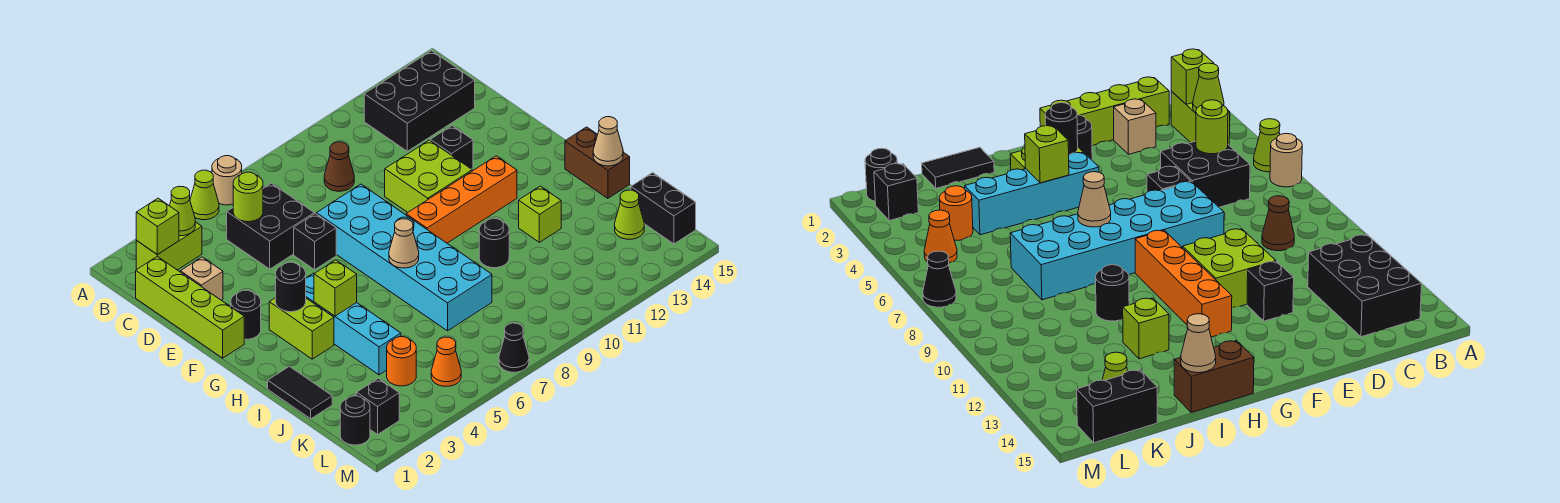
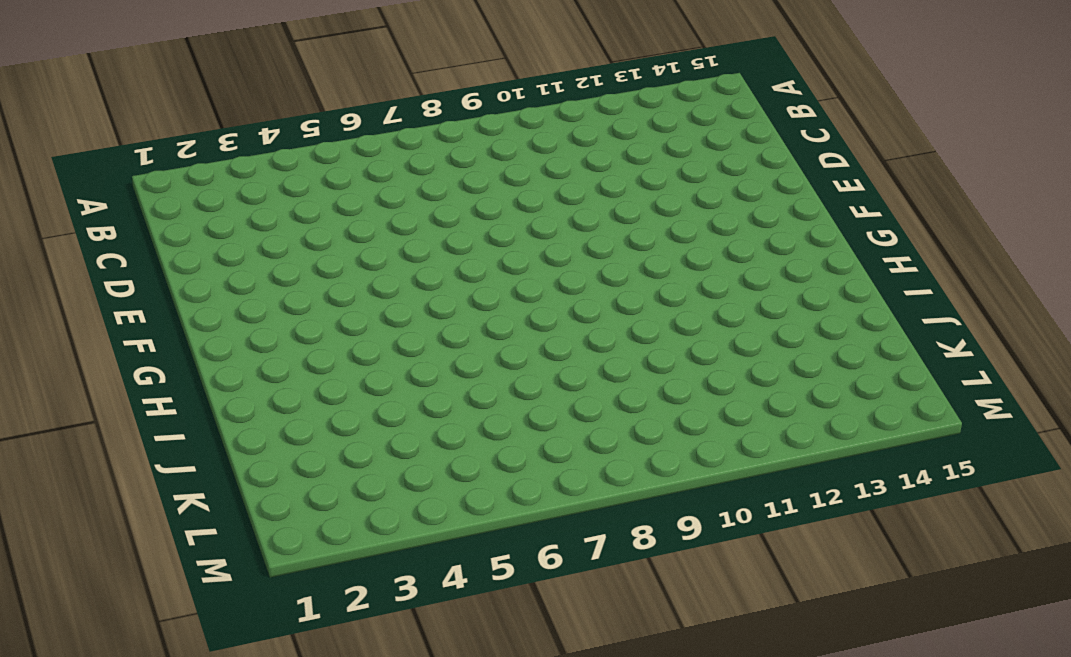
none -> lime 1x1 cone [190,170,219,220]
none -> tan 1x1 round brick [212,156,242,205]
none -> lime 1x2 brick [136,222,202,270]
none -> black 2x3 brick [364,51,475,151]

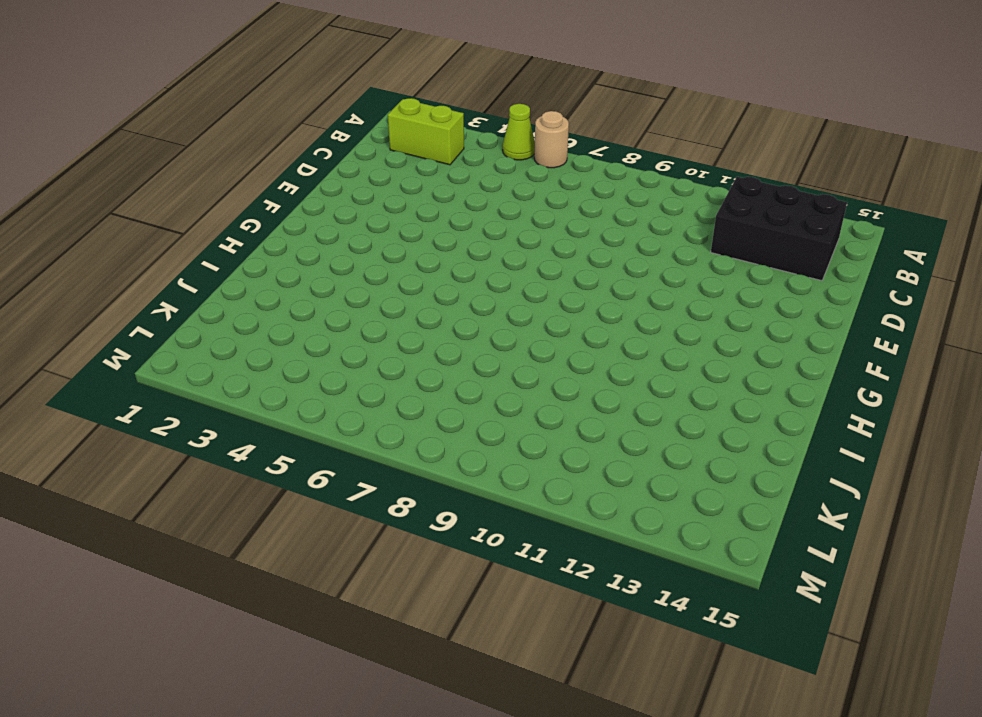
none -> lime 1x4 brick [136,256,244,358]
none -> black 2x2 brick [227,183,314,269]
none -> brown 1x1 cone [324,142,354,191]
none -> tan 1x1 brick [180,257,223,300]

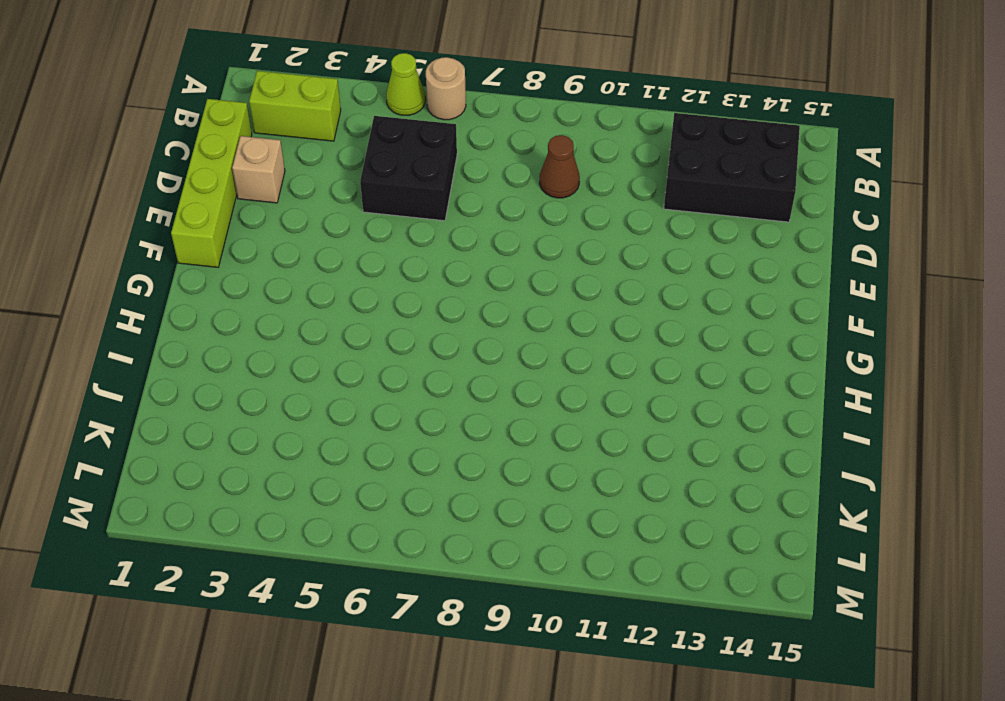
none -> black 1x1 brick [294,213,336,270]
none -> cyan 2x6 brick [316,184,492,331]
none -> lime 2x2 brick [385,140,472,213]
none -> black 1x1 brick [430,126,473,169]

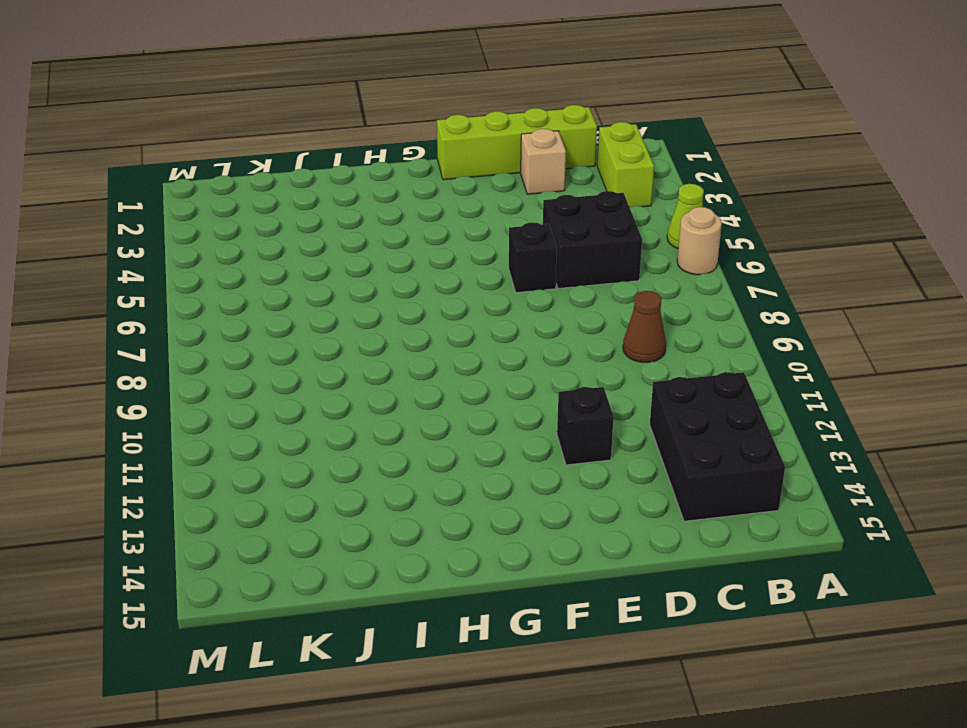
none -> cyan 2x6 brick [316,184,492,331]
none -> lime 2x2 brick [385,140,472,213]
none -> black 1x1 round brick [231,290,261,339]
none -> lime 1x2 brick [269,298,334,359]

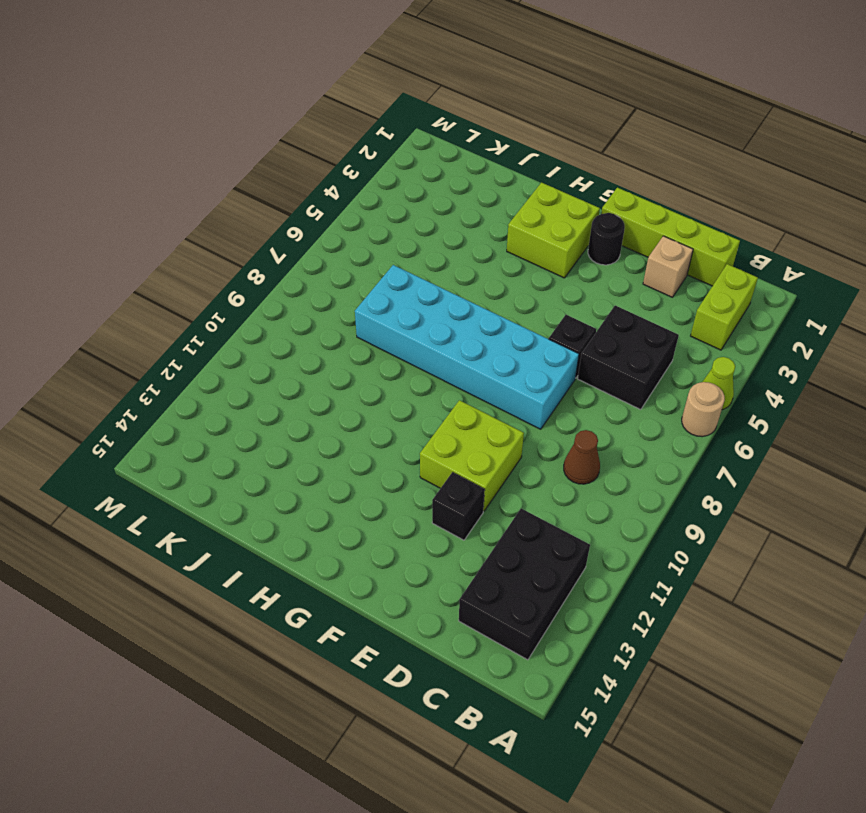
lime 2x2 brick [507,183,600,278] -> lime 1x2 brick [269,298,334,359]
none -> cyan 1x4 brick [306,273,401,375]
none -> orange 1x4 brick [406,156,517,243]
none -> brown 1x2 brick [565,127,630,198]
none -> black 1x2 tile [268,366,332,419]

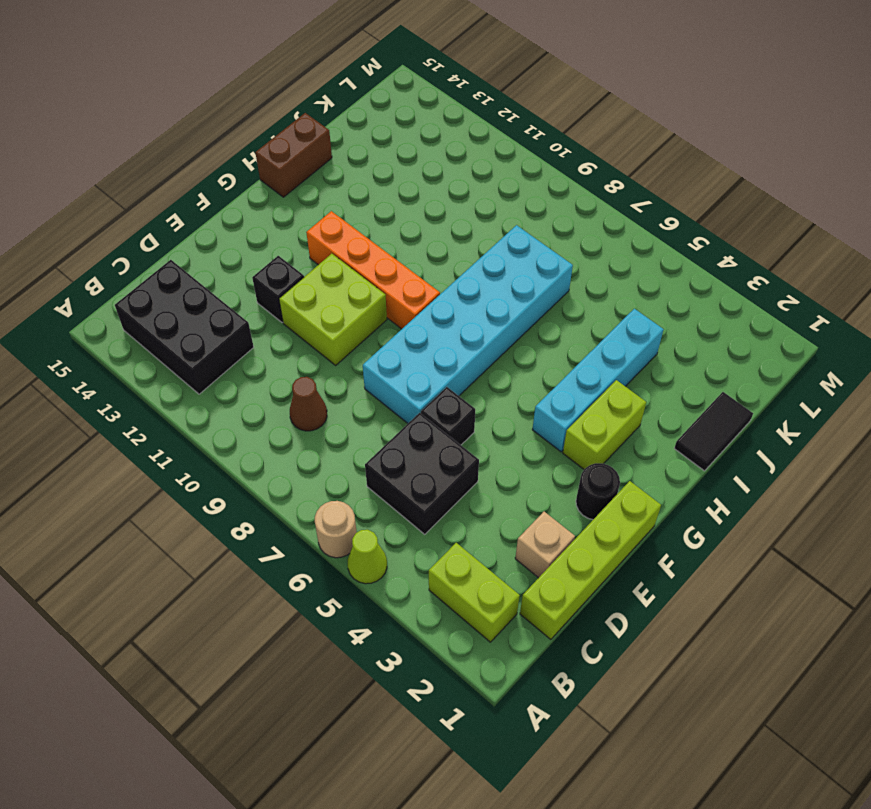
none -> black 1x1 round brick [479,218,509,268]
none -> lime 1x1 brick [519,186,561,242]
none -> orange 1x1 round brick [387,337,416,386]
none -> lime 1x1 cone [615,190,644,239]

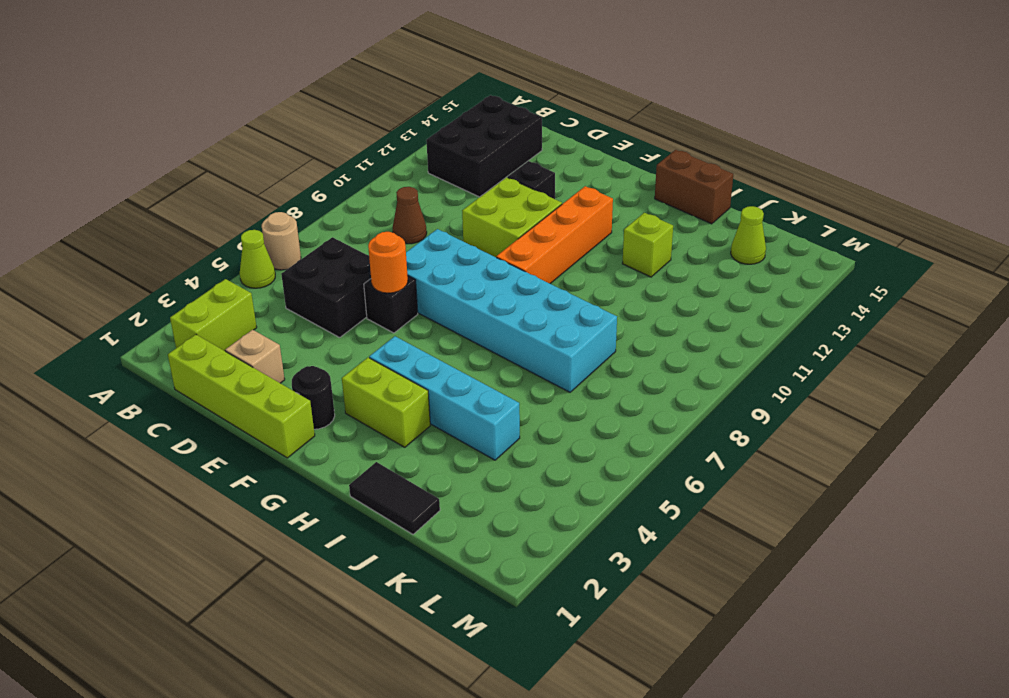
orange 1x1 round brick [368,232,408,293] -> orange 1x1 round brick moved to [387,337,416,386]
none -> black 1x1 round brick [479,218,509,268]
none -> black 1x2 brick [631,173,696,244]
none -> black 1x1 round brick [340,396,370,445]
none -> black 1x1 brick [357,378,399,434]

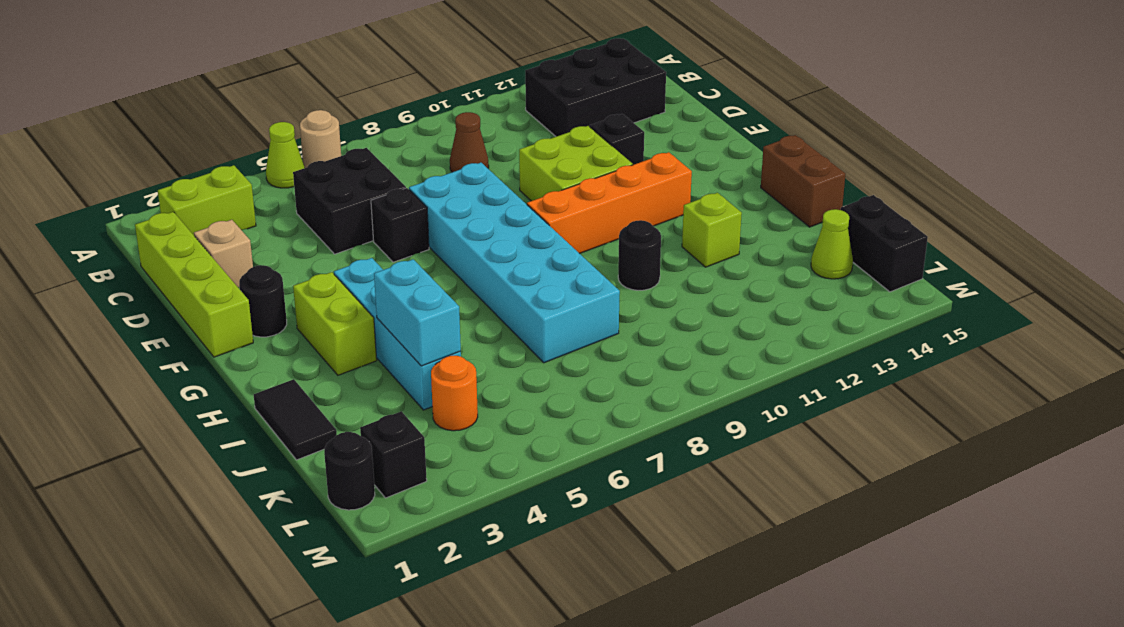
cyan 1x2 brick [374,259,461,366] -> none
none -> orange 1x1 cone [431,337,461,386]
none -> black 1x1 cone [499,323,529,372]
none -> lime 1x1 brick [136,198,179,255]
none -> lime 1x1 cone [170,186,195,236]

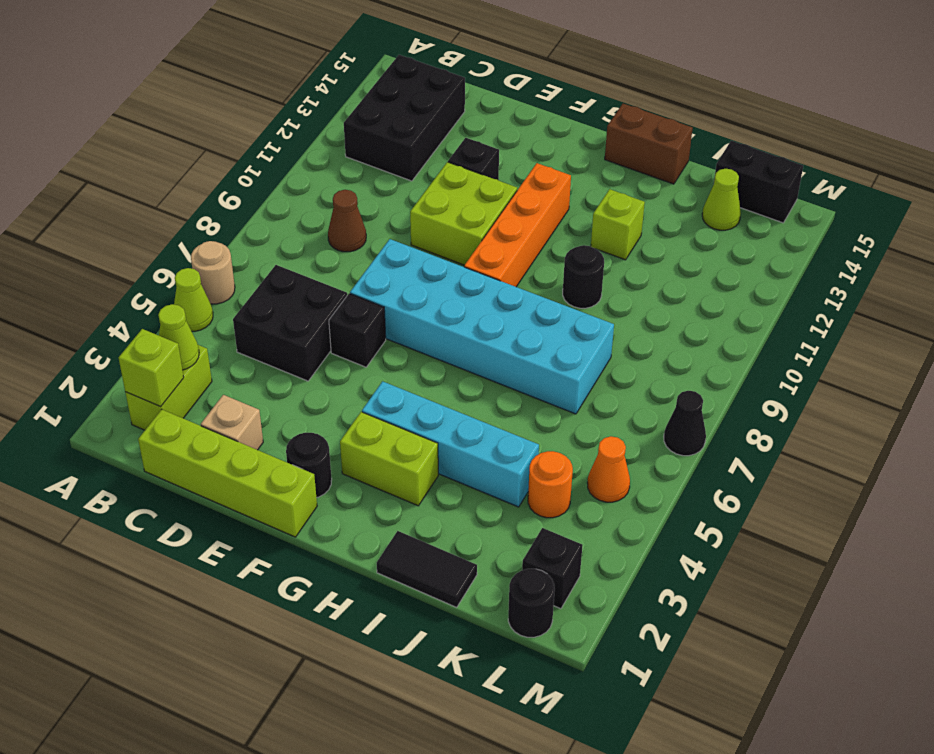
none -> lime 1x1 round brick [233,172,263,222]
none -> black 1x1 round brick [276,262,306,312]
none -> lime 1x1 brick [314,260,357,316]
none -> tan 1x1 cone [389,219,419,268]

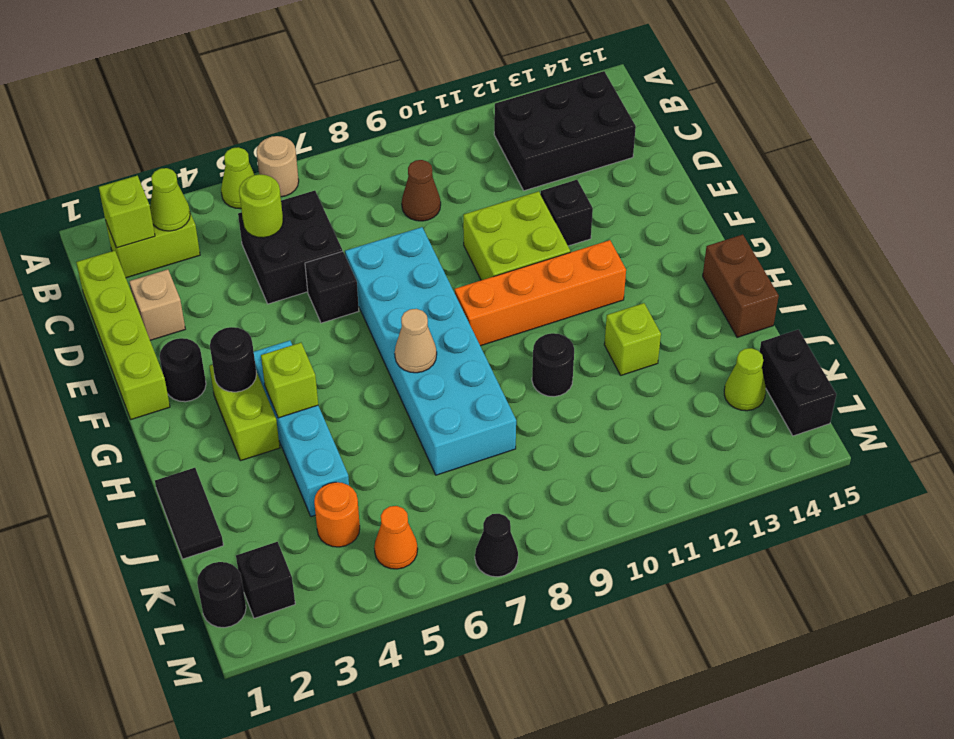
none -> tan 1x1 cone [593,117,623,166]

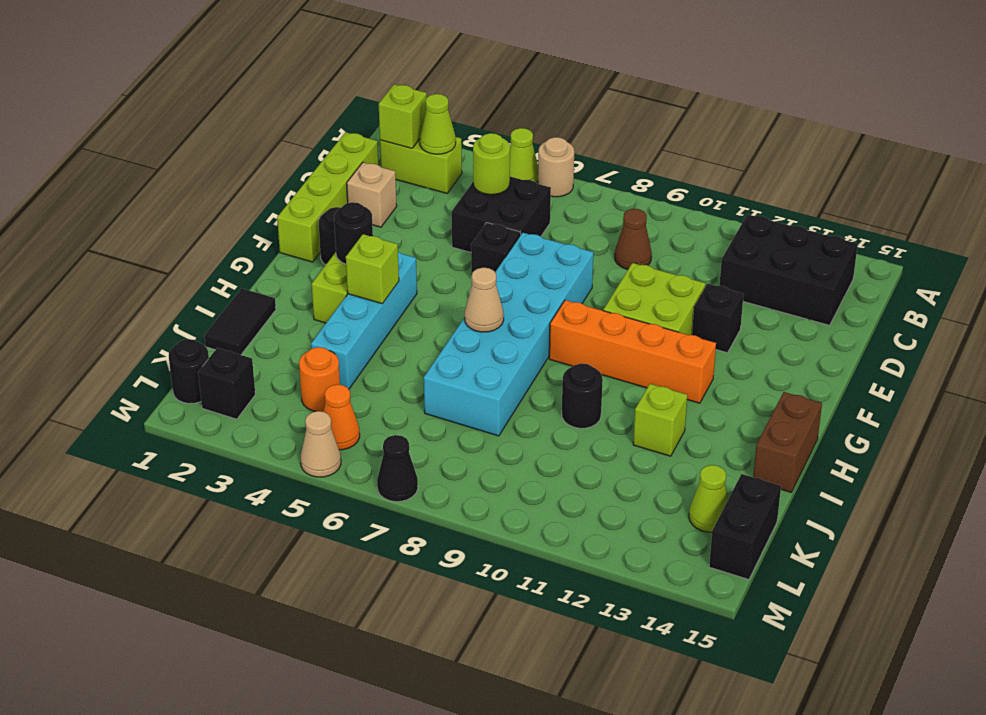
tan 1x1 cone [301,411,341,477] -> tan 1x1 cone moved to [593,117,623,166]

